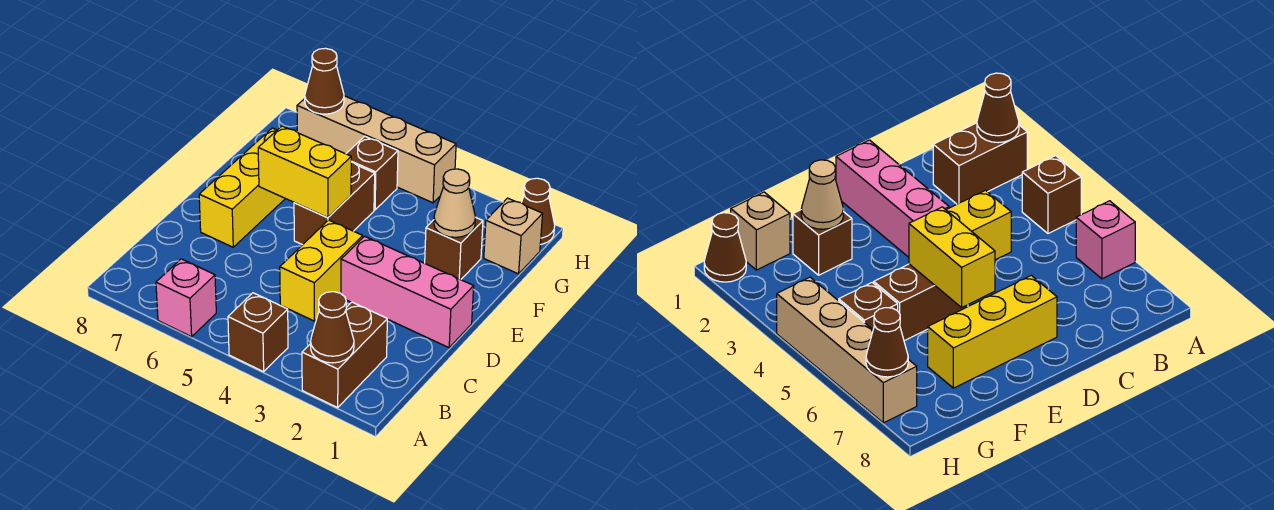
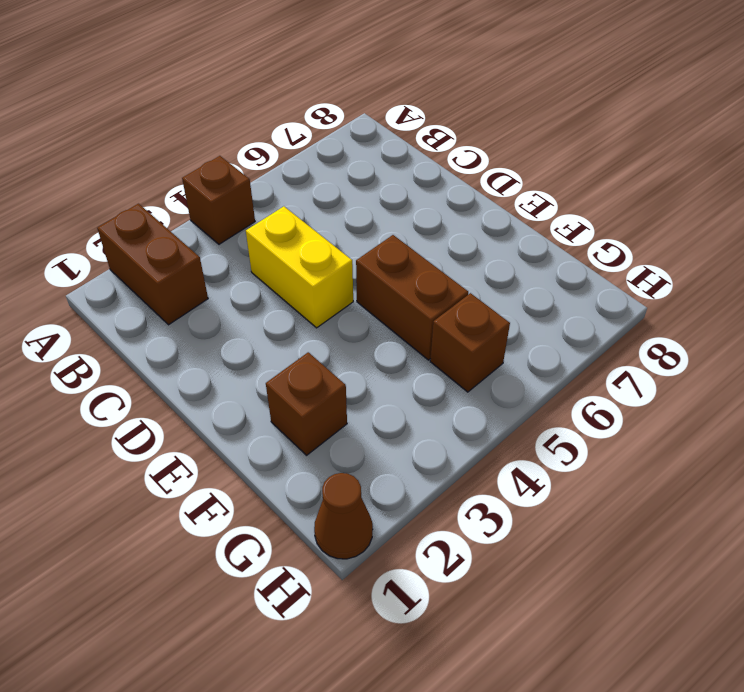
none -> pink 1x1 brick [156,259,216,337]
none -> pink 1x3 brick [341,236,474,348]
none -> yellow 1x3 brick [199,128,285,247]

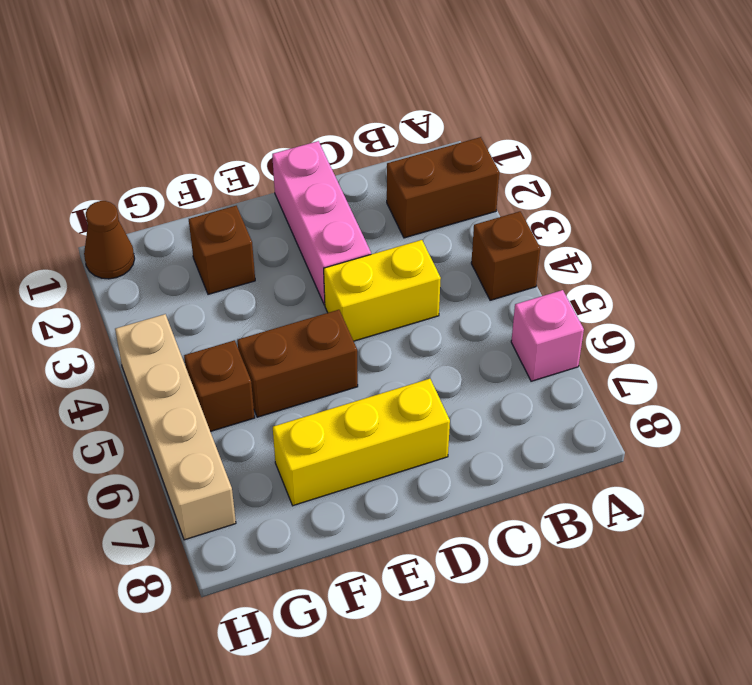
none -> tan 1x1 brick [484,198,543,274]
none -> brown 1x1 cone [311,292,354,363]
none -> yellow 1x2 brick [258,126,351,217]

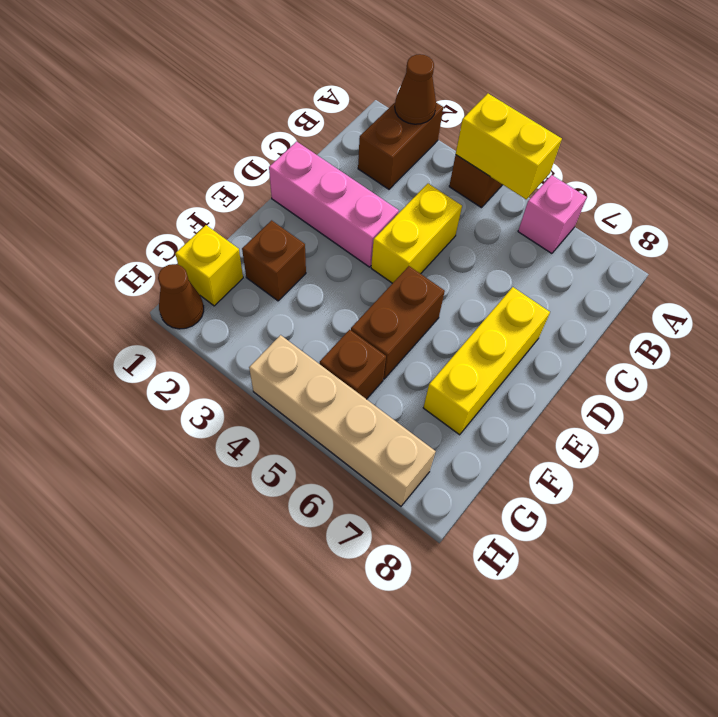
yellow 1x2 brick [456,94,562,199] -> yellow 1x2 brick moved to [258,126,351,217]
yellow 1x1 brick [175,225,243,306] -> tan 1x1 brick [484,198,543,274]
none -> tan 1x1 cone [434,169,475,237]
none -> brown 1x1 cone [305,48,344,114]

